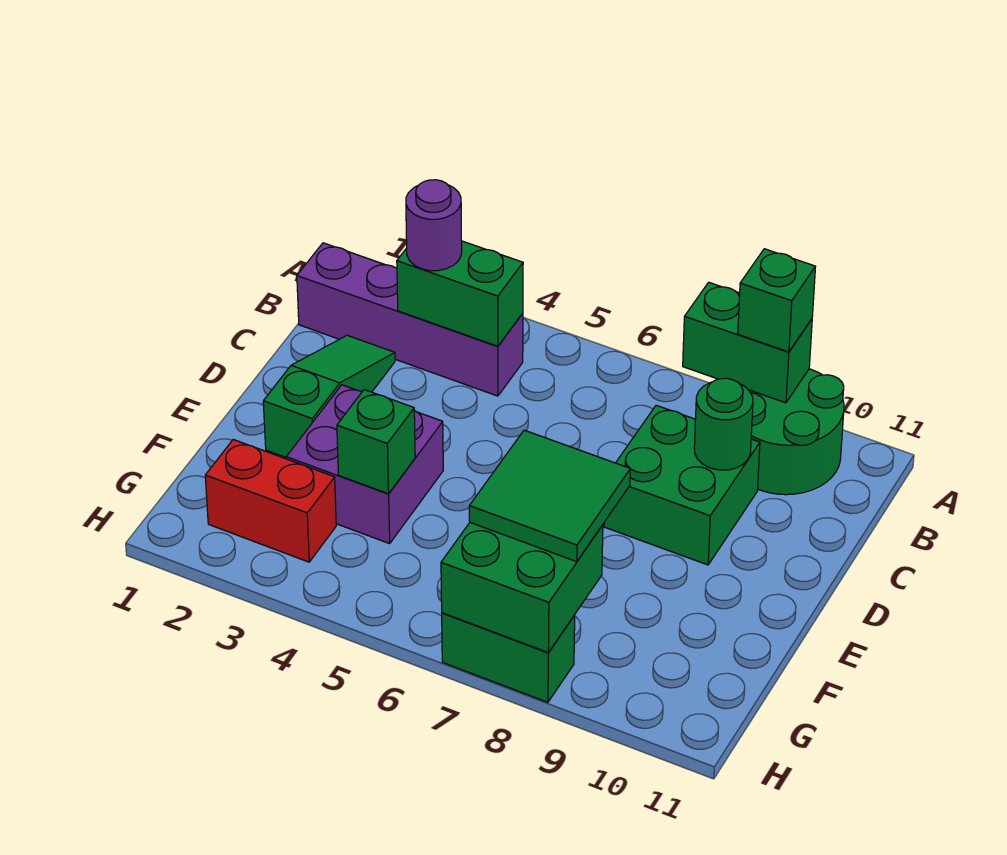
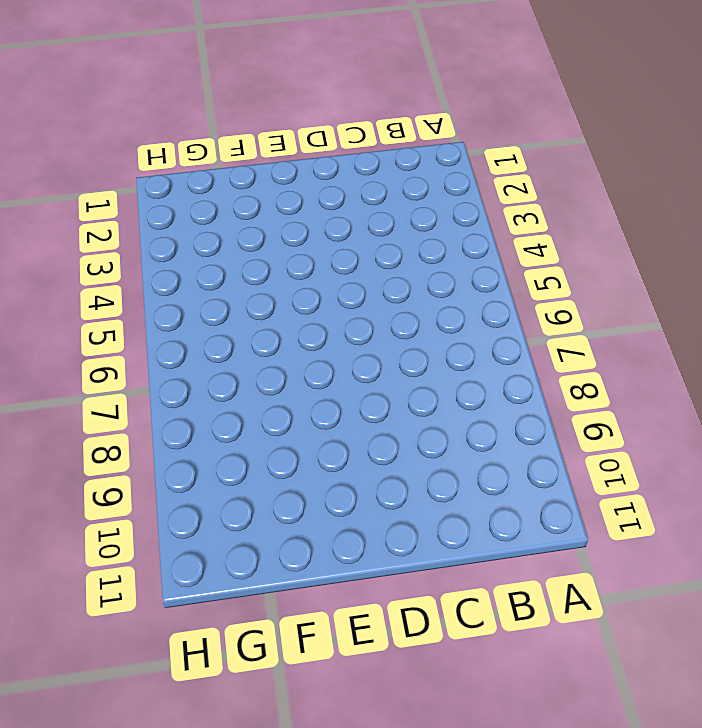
none -> green 2x2 round brick [749,369,844,495]
none -> purple 1x4 brick [297,243,523,396]
none -> green 1x3 slope [263,335,395,457]

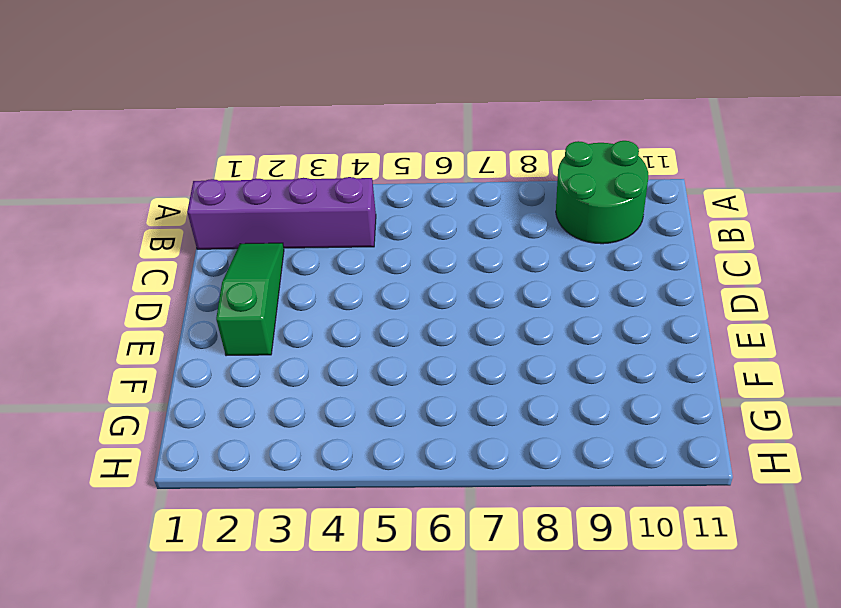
none -> green 2x2 brick [604,405,760,565]
none -> purple 2x2 brick [286,385,443,544]
none -> red 1x2 brick [205,440,336,562]

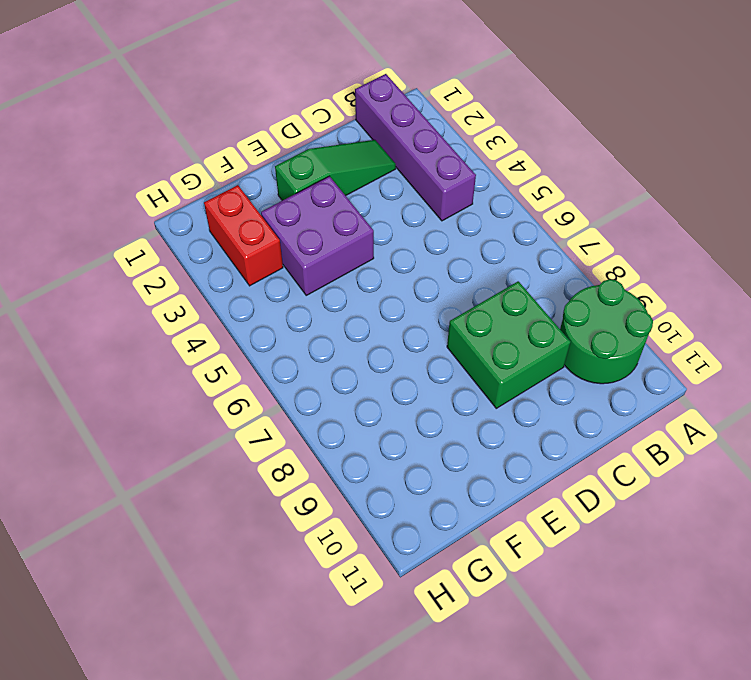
none -> green 1x2 brick [442,613,575,702]
none -> green 1x2 brick [683,282,812,403]
none -> green 1x2 brick [397,241,523,346]

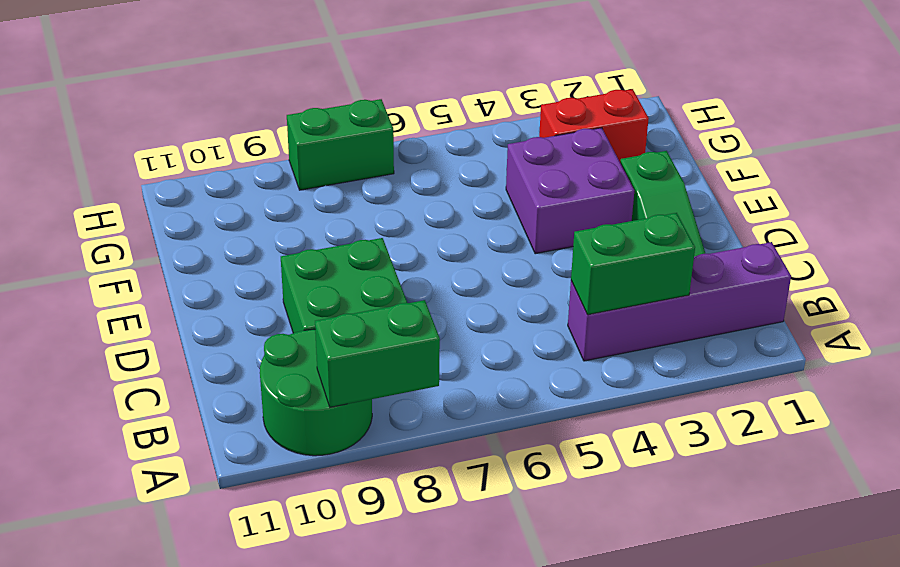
none -> green 1x1 round brick [694,378,753,470]
none -> green 1x1 brick [337,390,415,494]
none -> green 2x2 brick [441,523,603,653]

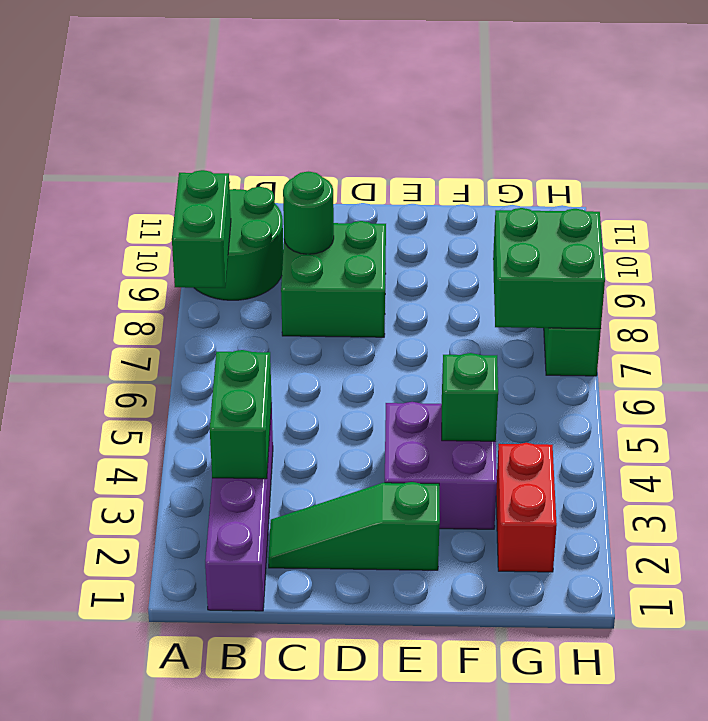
none -> green 1x1 brick [738,249,815,352]
none -> purple 1x1 round brick [406,180,462,271]
none -> green 2x2 tile [469,430,630,562]

